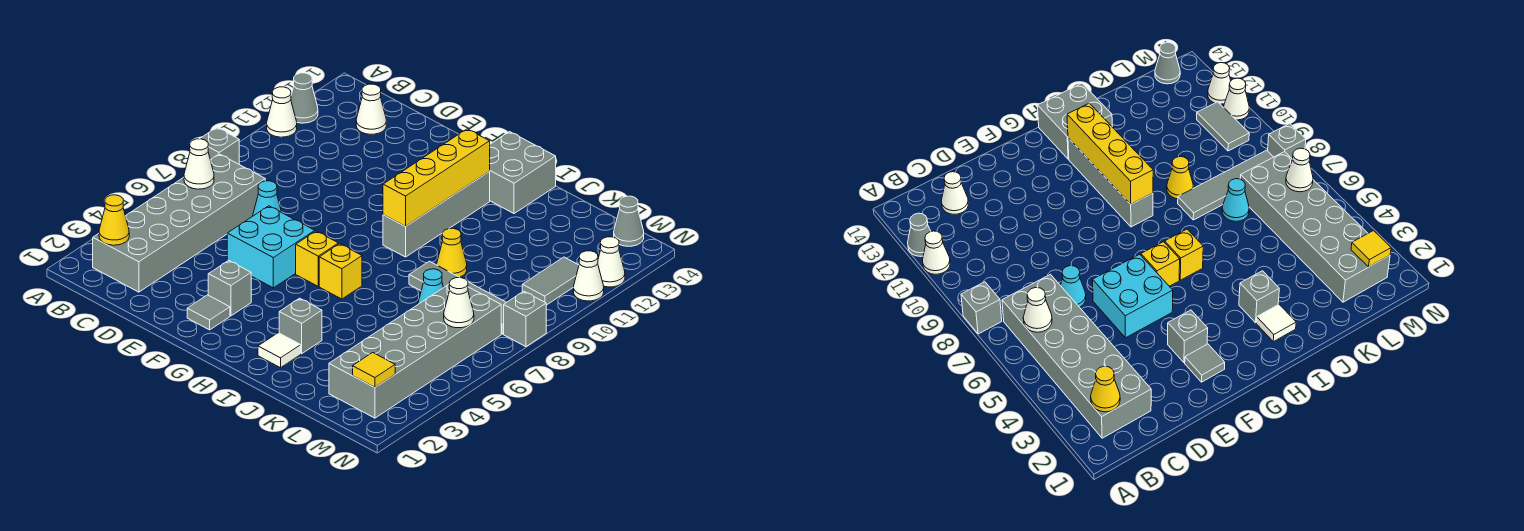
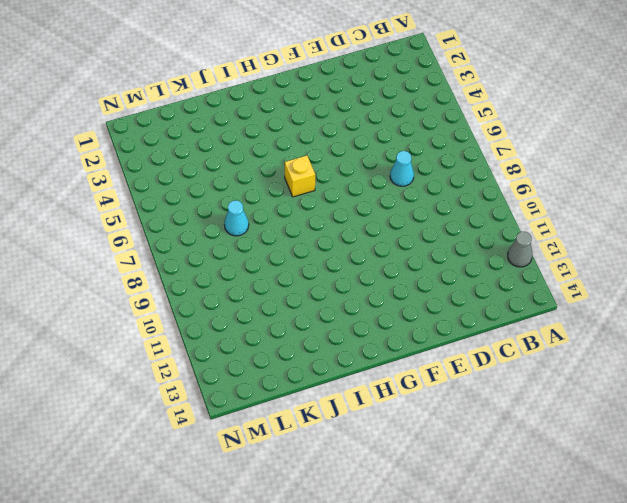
none -> grey 1x1 brick [200,128,239,164]
none -> white 1x1 cone [267,87,297,137]
none -> grey 2x6 brick [93,154,265,292]

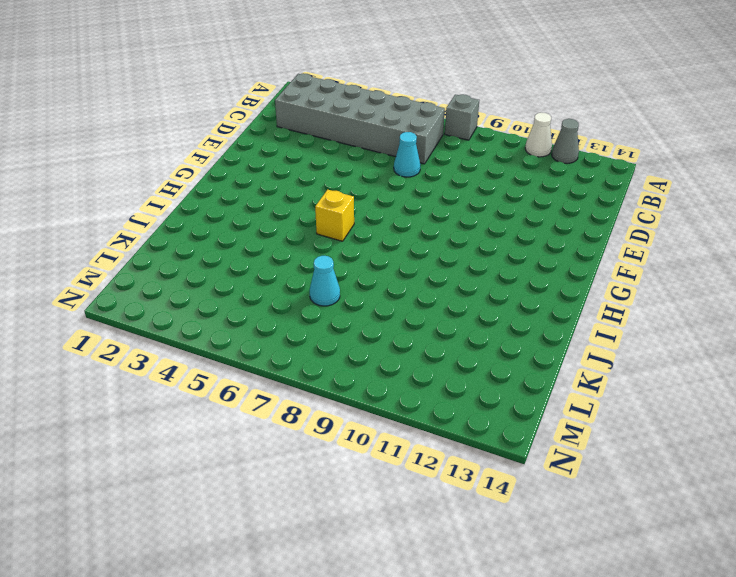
none -> white 1x1 cone [356,84,386,134]
none -> cyan 2x2 brick [227,206,315,288]
none -> grey 1x1 tile [187,295,230,330]

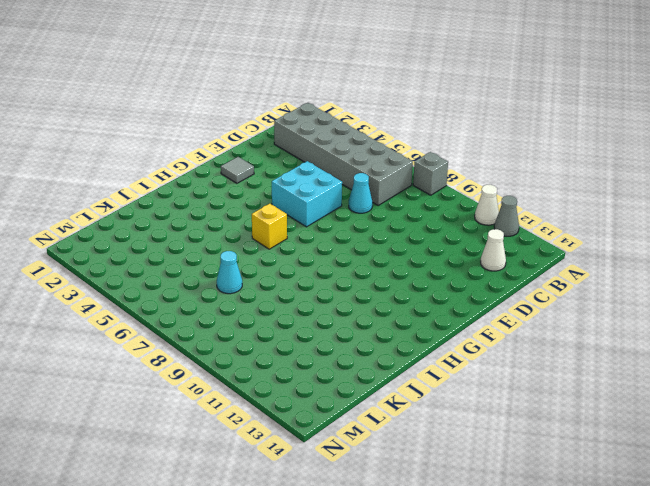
none -> grey 1x1 brick [208,261,251,316]
none -> yellow 1x1 brick [296,231,338,286]
none -> grey 1x4 brick [383,172,490,257]

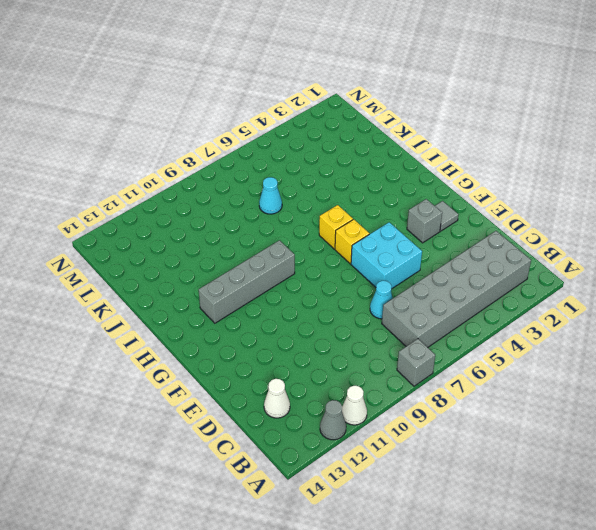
none -> grey 2x2 brick [489,132,556,214]
none -> white 1x1 tile [258,333,301,368]
none -> grey 1x1 brick [279,298,322,354]

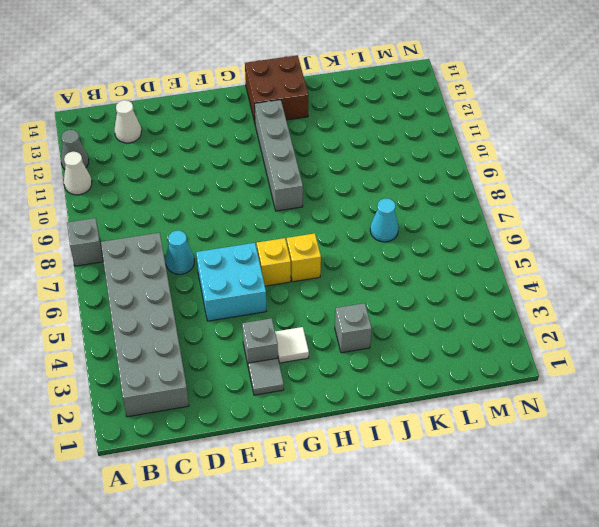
white 1x1 tile [275,327,309,363] -> white 1x1 tile moved to [258,333,301,368]
brown 2x2 brick [245,55,308,122] -> grey 2x2 brick [489,132,556,214]
none -> grey 1x4 tile [409,261,506,334]
none -> yellow 1x1 cone [437,228,467,277]
none -> grey 2x6 brick [329,284,501,418]

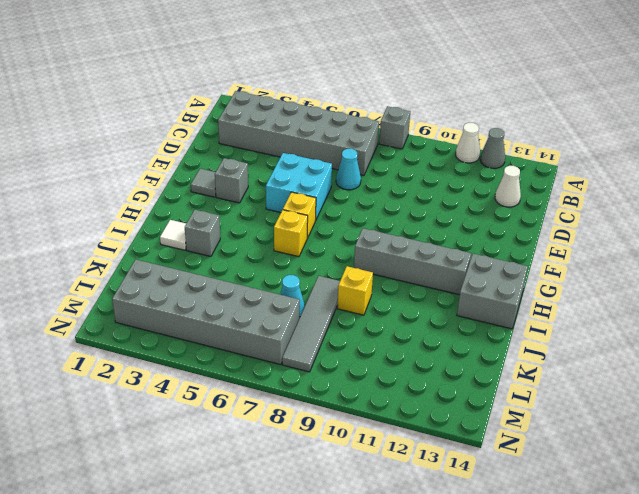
yellow 1x1 brick [337,266,373,315] -> yellow 1x1 cone [437,228,467,277]
none -> grey 1x2 tile [522,257,579,305]
none -> grey 1x1 cone [614,196,644,246]
none -> grey 1x1 brick [504,291,546,347]

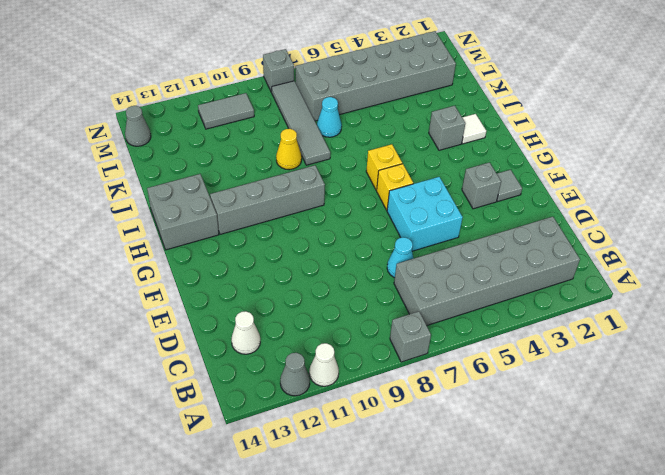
none -> white 1x1 cone [574,251,604,301]
none -> white 1x1 cone [598,237,625,287]
none -> yellow 1x1 cone [99,195,129,245]

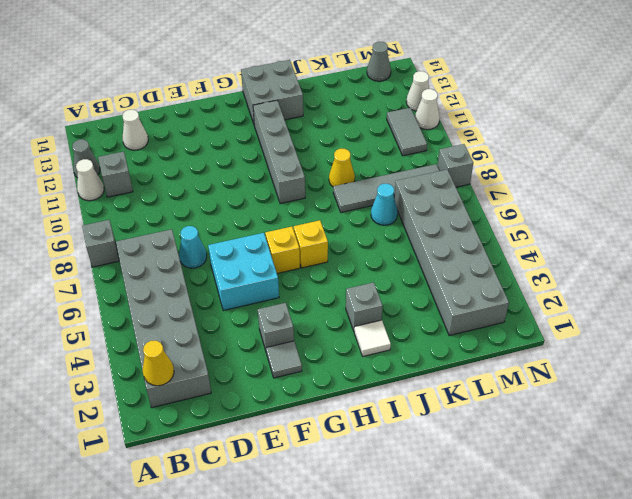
grey 1x1 brick [98,152,133,197] -> none
none -> white 1x1 cone [184,139,214,189]
none -> yellow 1x4 brick [383,129,490,226]
none -> yellow 1x1 tile [353,353,395,388]

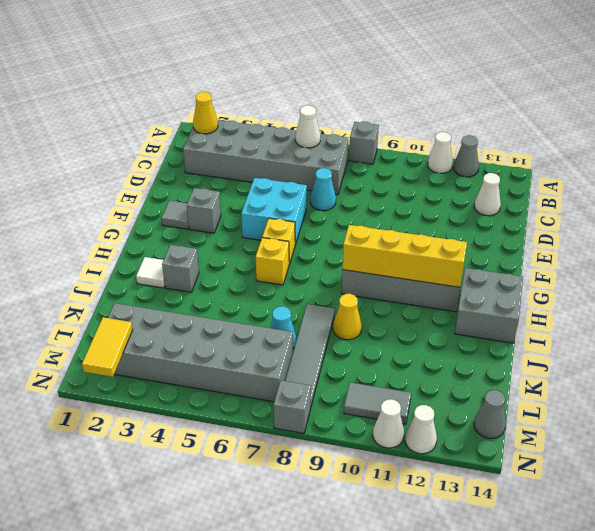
yellow 1x2 tile [82,317,133,377] -> yellow 1x1 tile [353,353,395,388]
none -> white 1x1 cone [444,278,474,328]

